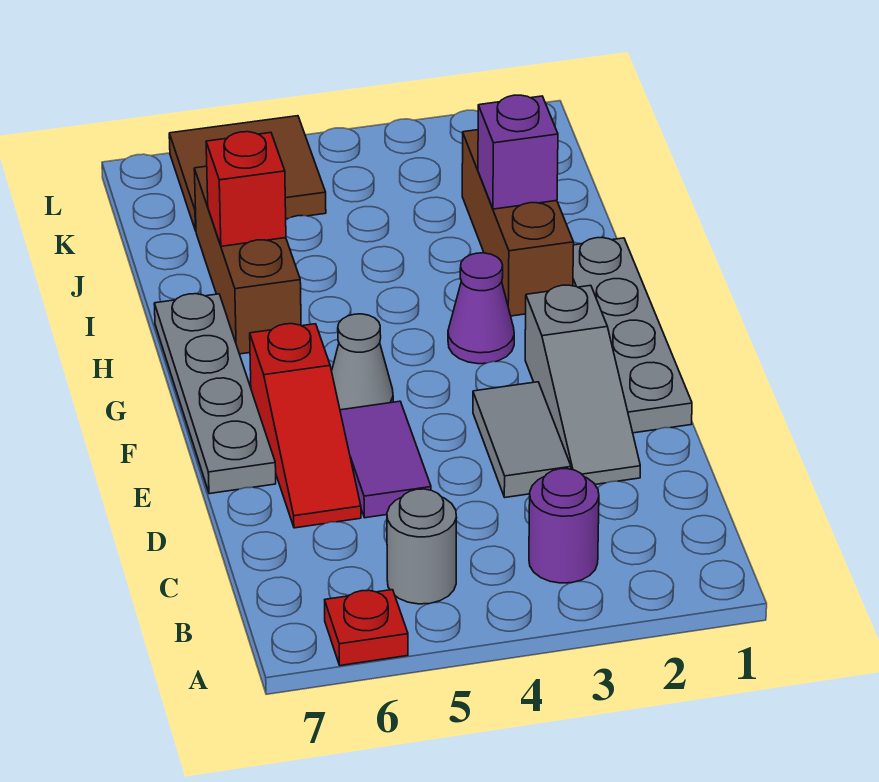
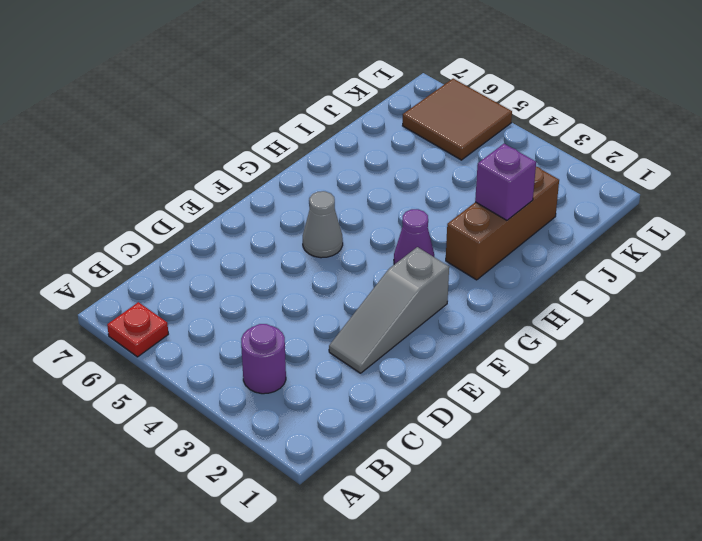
none -> grey 1x1 round brick [387,489,457,604]
none -> grey 1x2 tile [473,382,571,497]
none -> purple 1x2 tile [340,401,431,518]

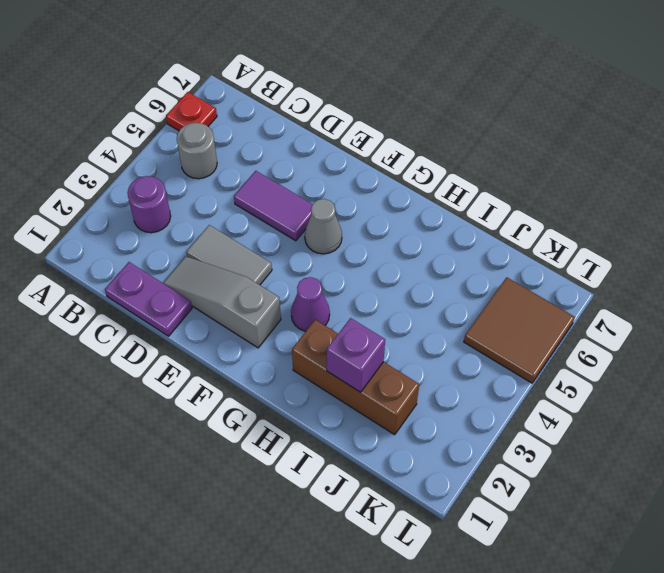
purple 1x2 plate [105,262,192,336] -> none
none -> red 1x3 slope [250,324,361,528]
none -> grey 1x4 plate [573,238,692,433]
none -> grey 1x4 plate [154,294,276,494]

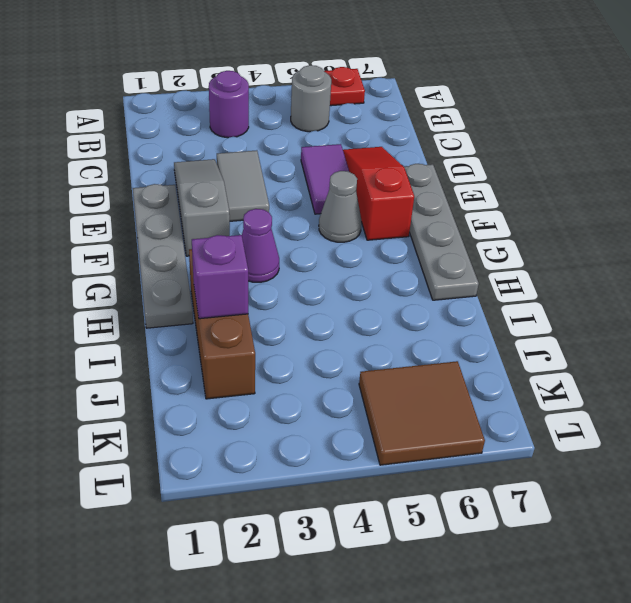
none -> brown 1x3 brick [194,166,301,354]
none -> red 1x1 brick [206,132,286,246]

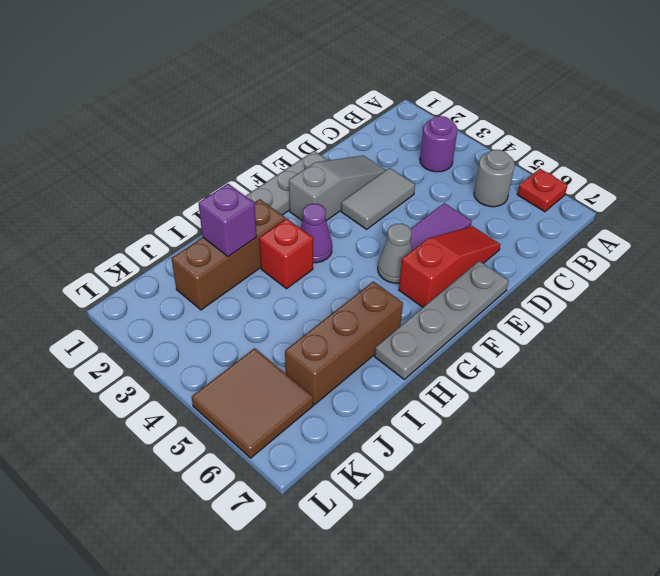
red 1x1 brick [259,219,313,289] -> red 1x1 brick moved to [206,132,286,246]

